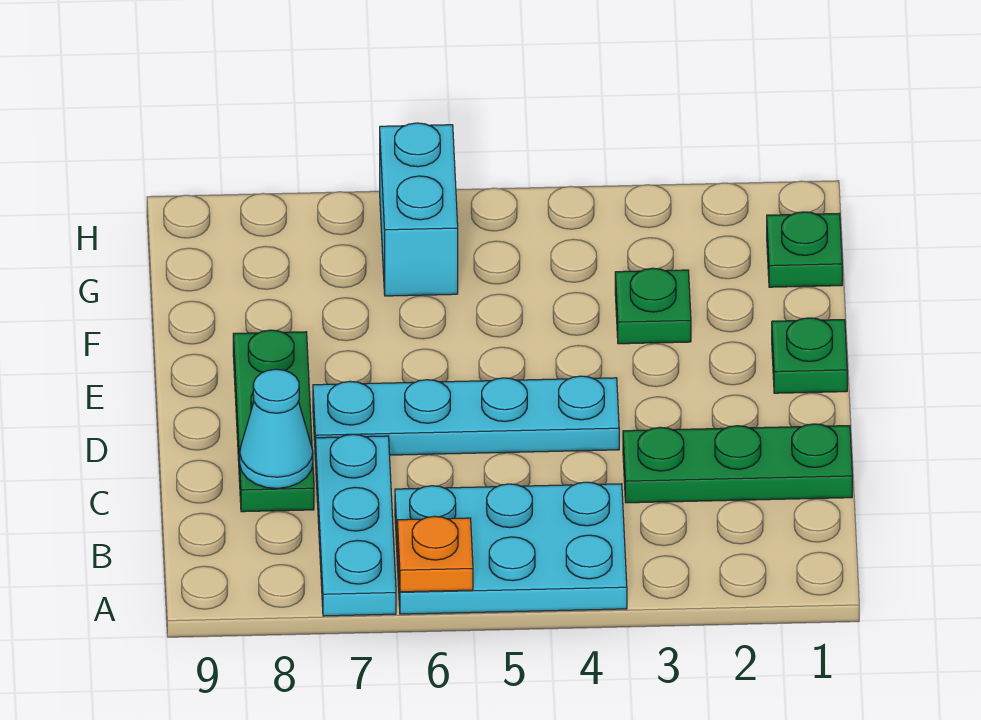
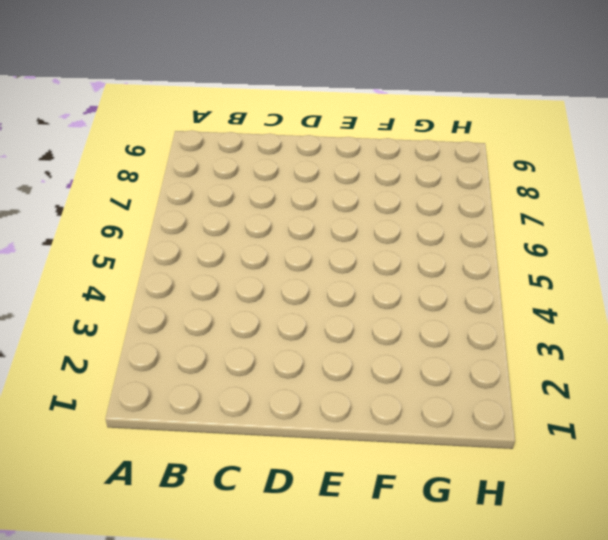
none -> cyan 2x3 plate [395,482,627,614]
none -> cyan 1x3 plate [315,434,396,616]

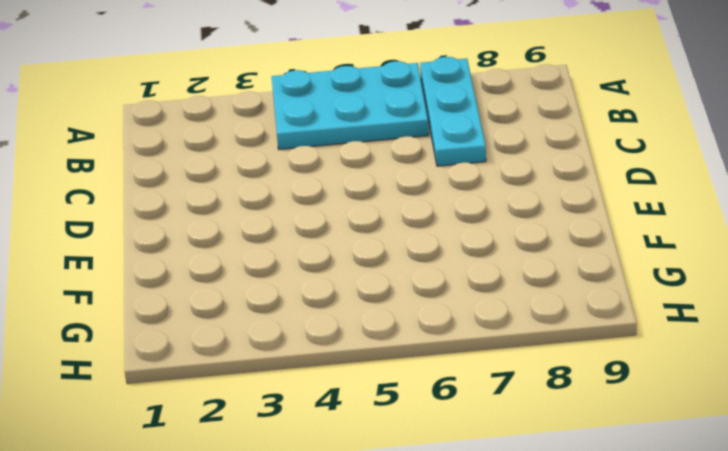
none -> green 1x3 plate [623,424,852,503]
none -> green 1x3 plate [233,330,314,512]

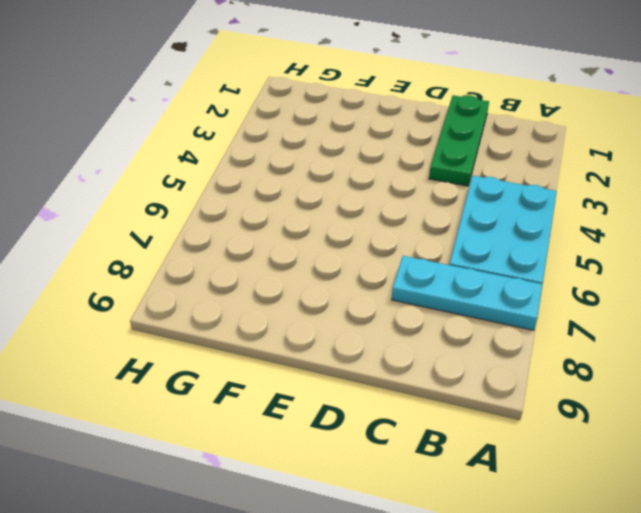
none -> green 1x3 plate [233,330,314,512]
none -> cyan 1x4 plate [313,376,619,455]

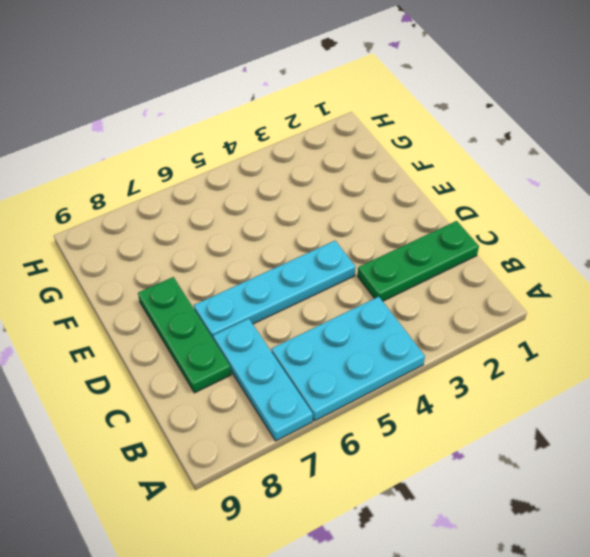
none -> green 1x1 plate [772,318,847,393]
none -> green 1x1 plate [615,268,691,344]

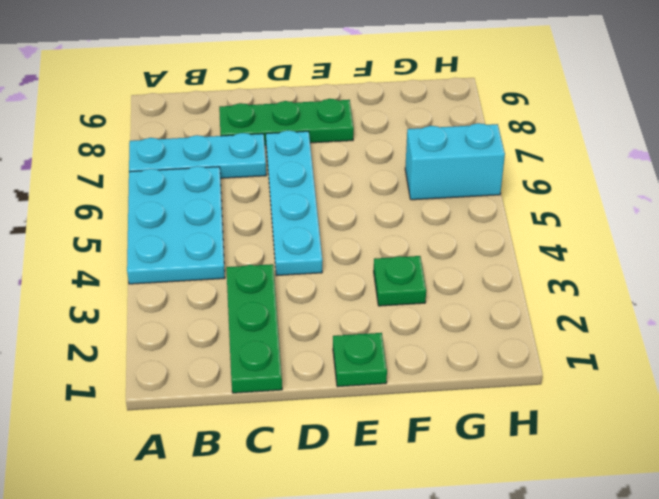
none -> green 1x1 plate [767,212,842,287]
none -> orange 1x1 plate [397,516,473,592]

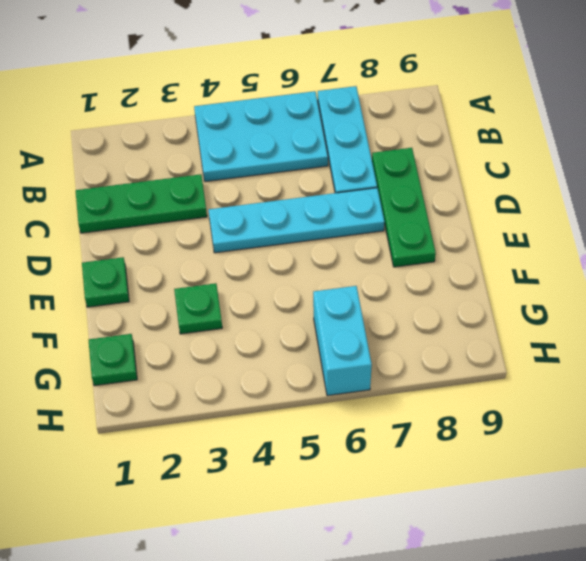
none -> orange 1x1 plate [397,516,473,592]
none -> cyan 1x1 cone [240,369,313,488]

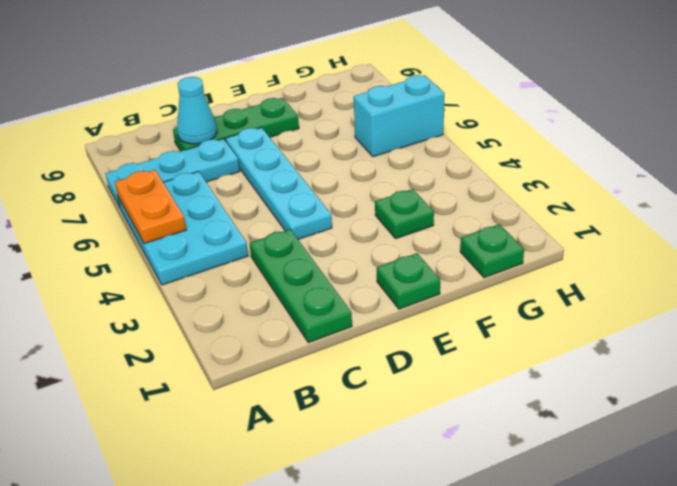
orange 1x2 plate [115,170,186,244] -> orange 1x1 plate [397,516,473,592]

